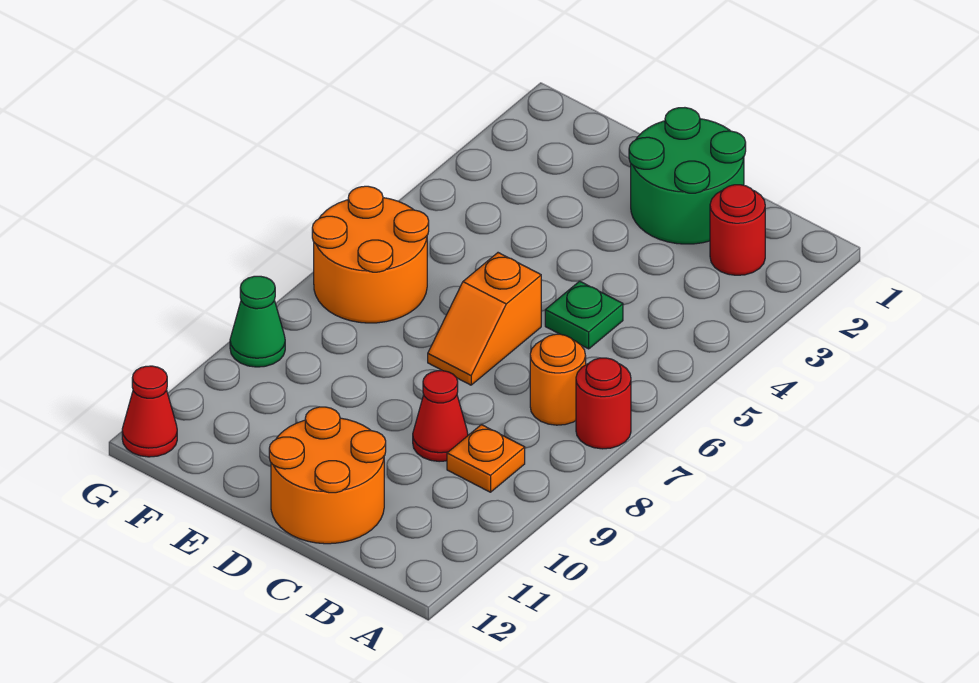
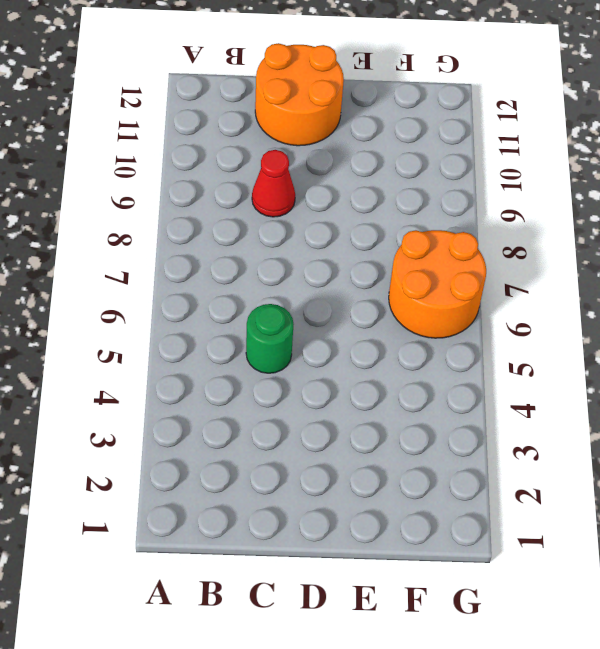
green 1x1 round brick [246,304,293,373] -> green 1x1 plate [545,281,623,349]
none -> red 1x1 round brick [576,358,631,449]
none -> red 1x1 round brick [710,185,765,275]
none -> orange 1x1 round brick [530,334,586,425]

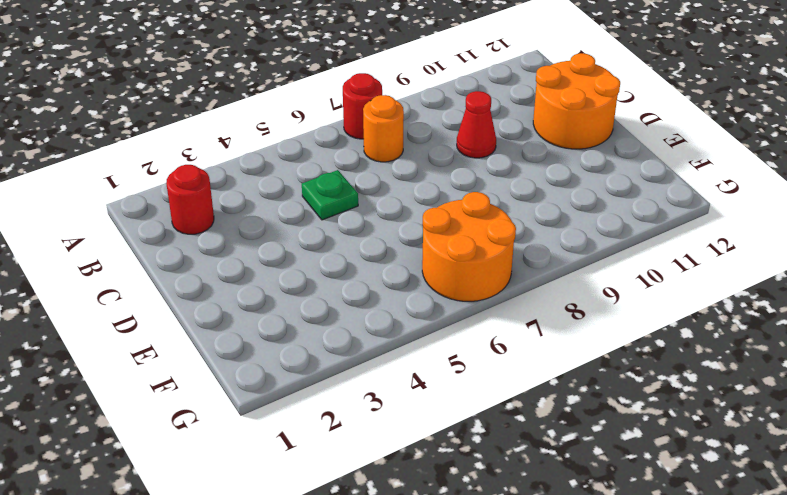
none -> orange 1x1 plate [447,425,525,492]
none -> green 2x2 round brick [629,108,746,244]
none -> orange 1x2 slope [428,253,541,385]

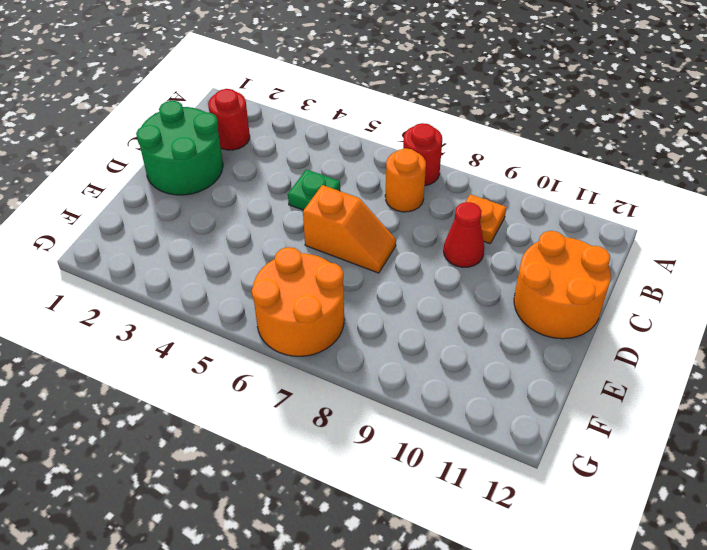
none -> green 1x1 cone [230,276,285,367]
none -> red 1x1 cone [122,366,177,457]

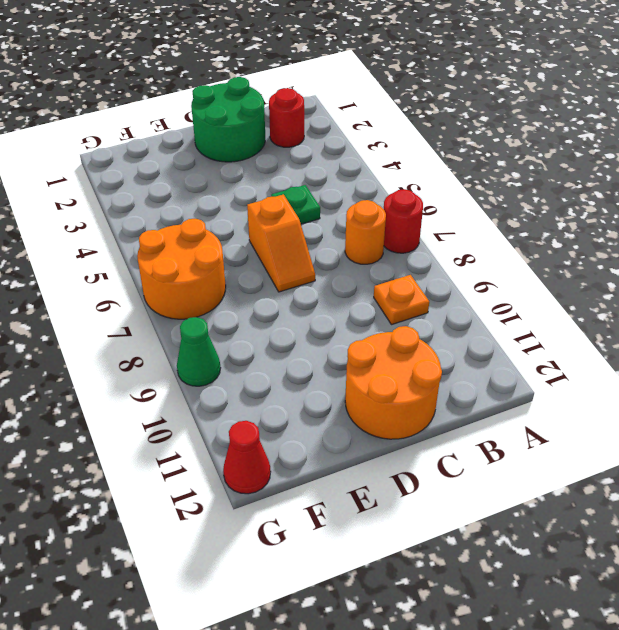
none -> red 1x1 cone [413,371,468,462]

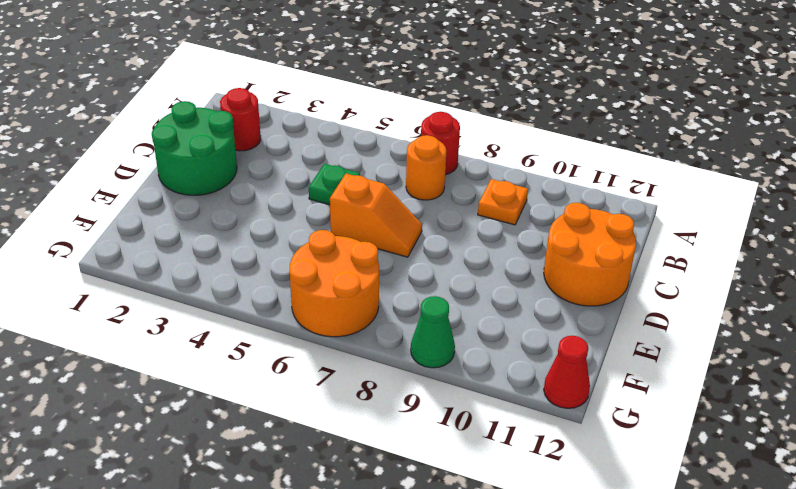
none -> red 1x1 cone [413,371,468,462]

